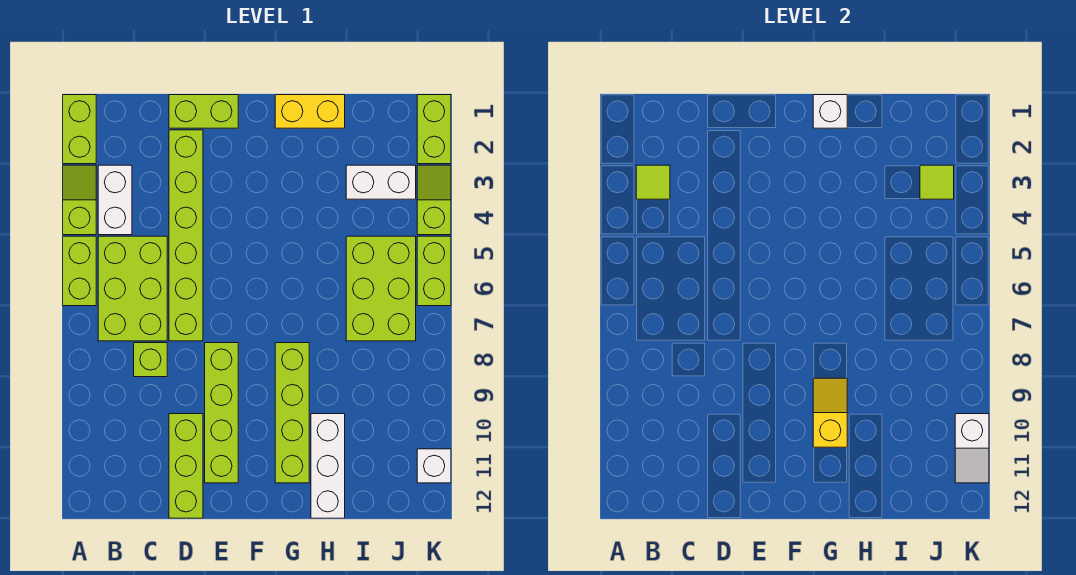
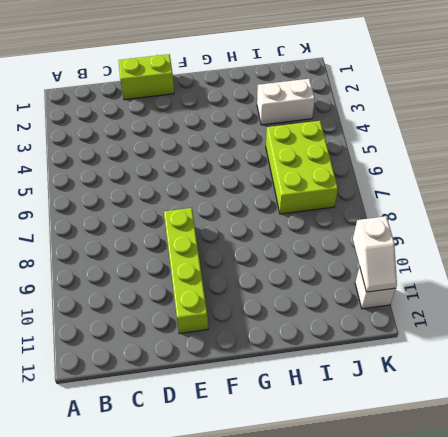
none -> lime 1x2 brick [63,95,96,164]
none -> lime 1x2 slope [63,165,96,235]
none -> lime 1x2 brick [63,236,96,306]

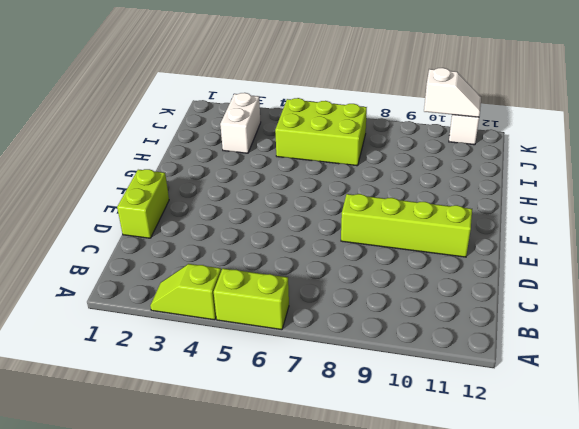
none -> lime 1x2 brick [63,95,96,164]
none -> white 1x2 brick [98,165,132,235]
none -> lime 2x3 brick [98,236,167,341]

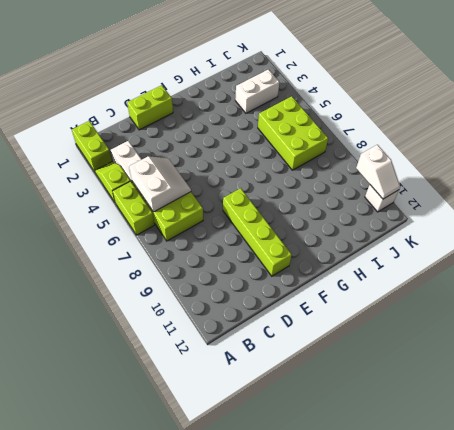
white 2x2 slope [129,156,191,212] -> none
none -> lime 1x1 brick [134,343,167,377]
none -> lime 1x6 brick [169,130,203,341]
none -> lime 1x3 brick [169,414,203,518]

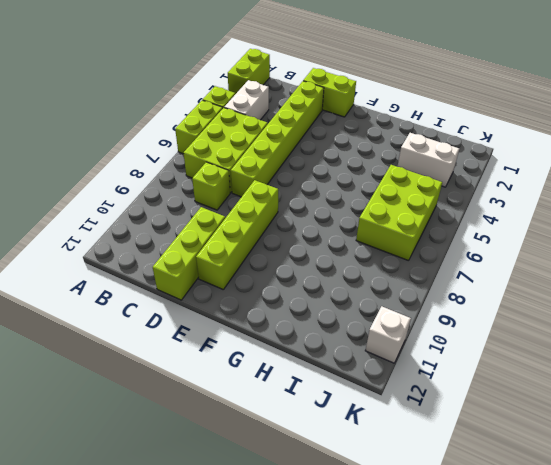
none -> yellow 1x2 brick [275,95,345,128]
none -> lime 1x4 brick [275,343,309,483]
none -> white 1x3 brick [311,414,345,518]

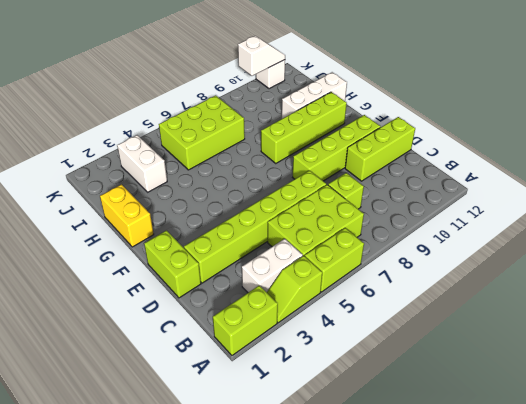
none -> lime 1x2 brick [417,95,451,164]
none -> lime 1x2 slope [417,165,451,235]
none -> lime 1x2 brick [417,236,451,306]

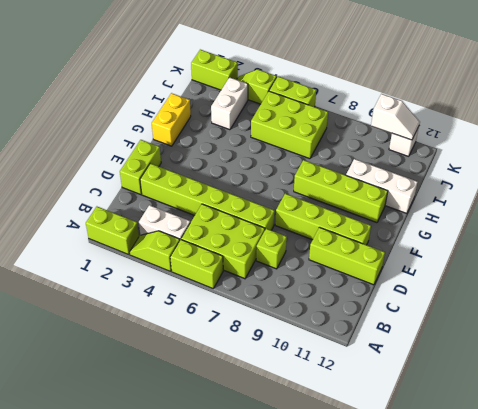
none -> lime 1x1 tile [636,165,670,199]
none -> white 1x1 brick [813,95,847,128]
none -> yellow 1x2 slope [813,378,847,447]

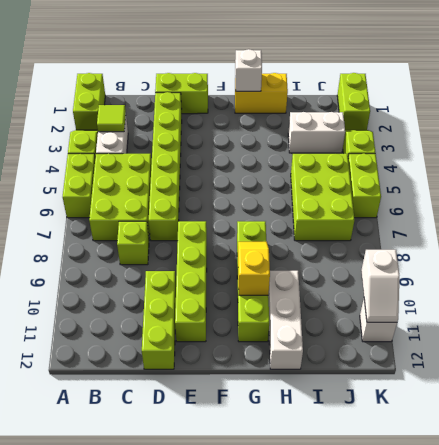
none -> lime 1x1 tile [920,165,954,199]

